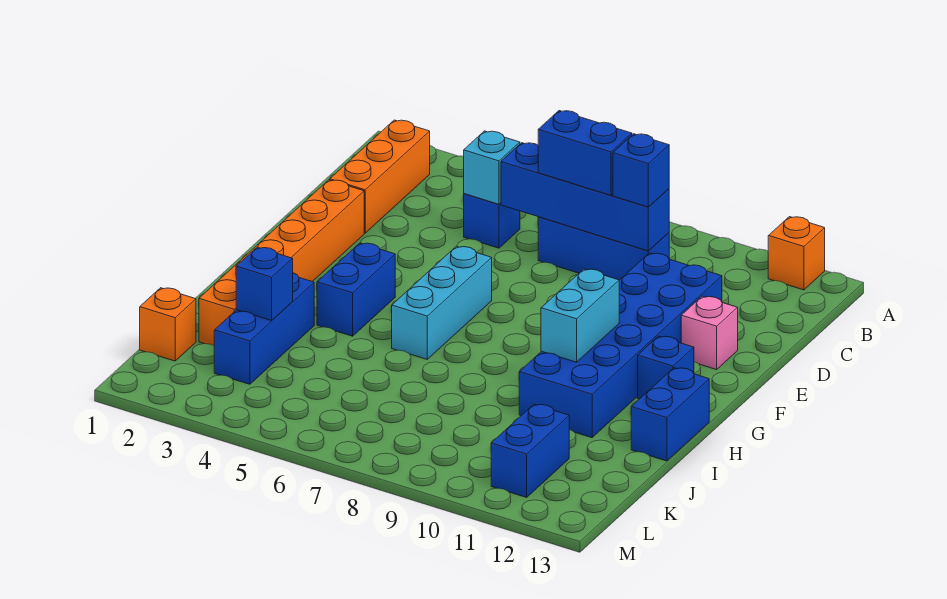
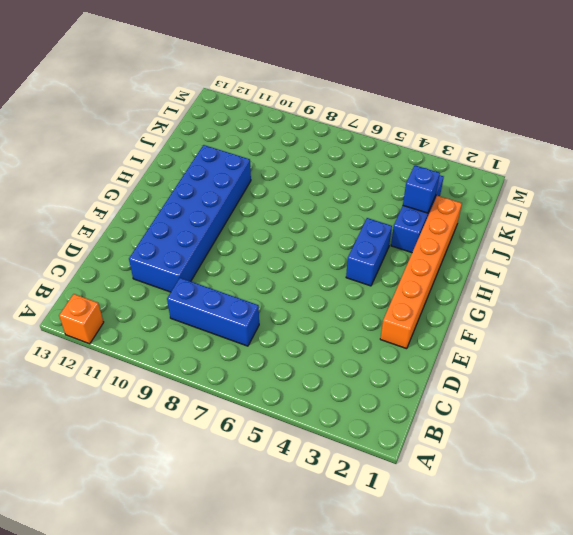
none -> orange 1x3 brick [330,120,430,233]
none -> blue 1x1 brick [464,194,520,248]
none -> pink 1x1 brick [681,296,738,370]

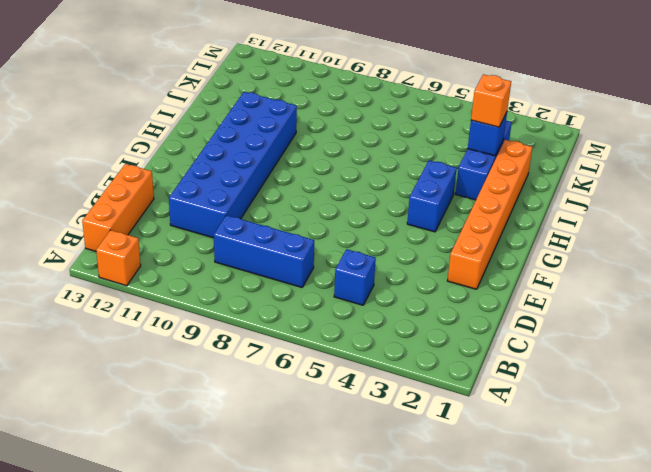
orange 1x3 brick [82,164,154,251] -> orange 1x3 brick moved to [330,120,430,233]
orange 1x1 brick [471,74,511,127] -> orange 1x1 brick moved to [140,288,196,361]
none -> pink 1x1 brick [681,296,738,370]
none -> cyan 1x3 brick [392,246,492,359]
none -> blue 1x1 brick [638,336,694,399]

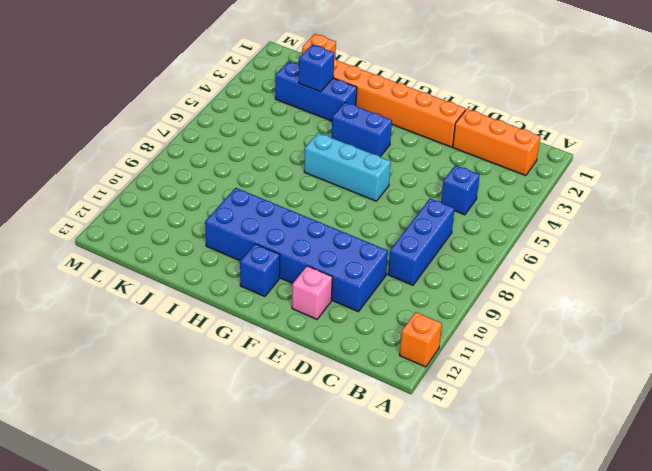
none -> blue 1x2 brick [631,368,709,461]
none -> blue 1x2 brick [491,404,569,497]
none -> cyan 1x1 brick [464,131,520,204]

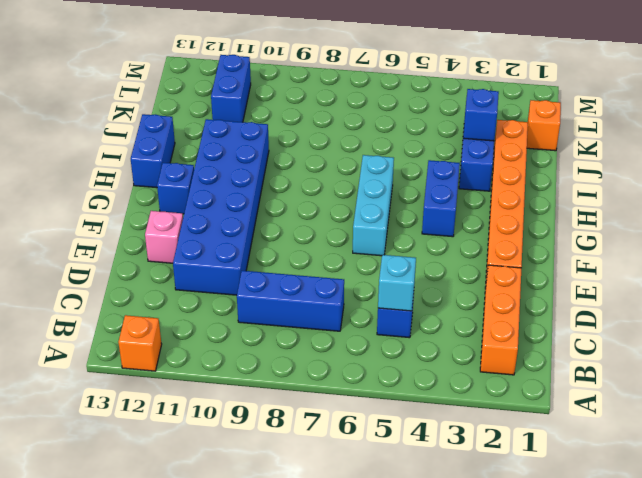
none -> blue 1x4 brick [501,143,669,251]
none -> cyan 1x2 brick [541,269,619,362]
none -> blue 1x2 brick [538,111,632,195]

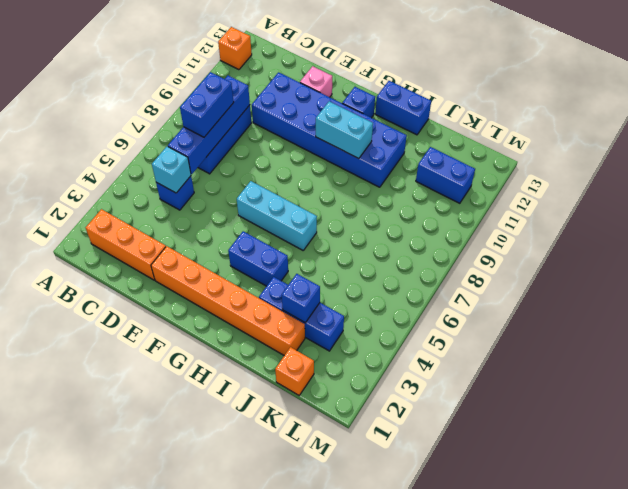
none -> blue 1x1 brick [613,134,669,207]

